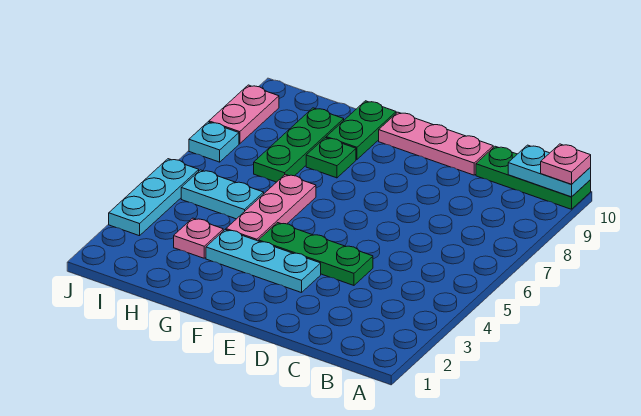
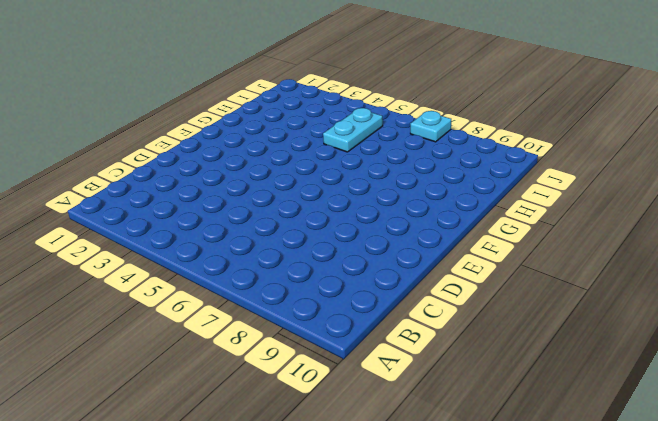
none -> green 1x3 plate [476,146,591,209]
none -> green 1x3 plate [258,223,373,285]
none -> pink 1x3 plate [379,112,493,175]

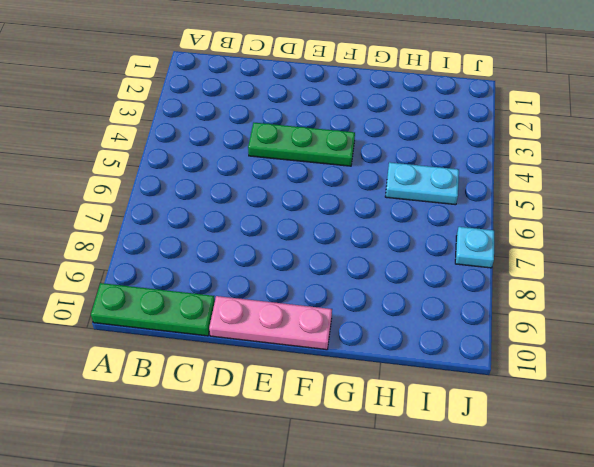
none -> cyan 1x3 plate [206,230,321,293]
none -> pink 1x3 plate [226,174,316,241]
none -> green 1x1 plate [306,138,356,178]

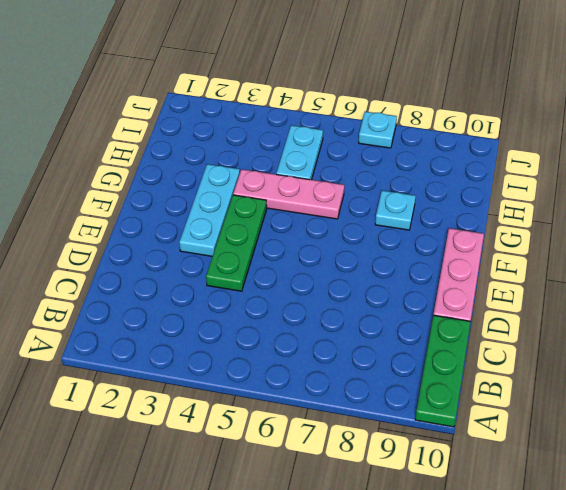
cyan 1x1 plate [375,191,416,230] -> green 1x1 plate [306,138,356,178]
none -> green 1x2 plate [326,101,396,159]
none -> pink 1x1 plate [174,218,223,258]
none -> green 1x3 plate [254,108,344,182]

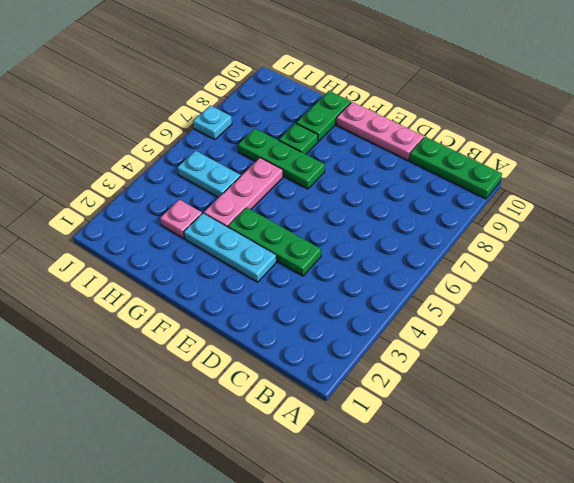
green 1x3 plate [238,129,325,189] -> green 1x3 plate turned to [254,108,344,182]
none -> cyan 1x3 plate [109,159,199,236]
none -> pink 1x2 plate [209,85,279,144]
none -> cyan 1x2 plate [508,145,591,197]

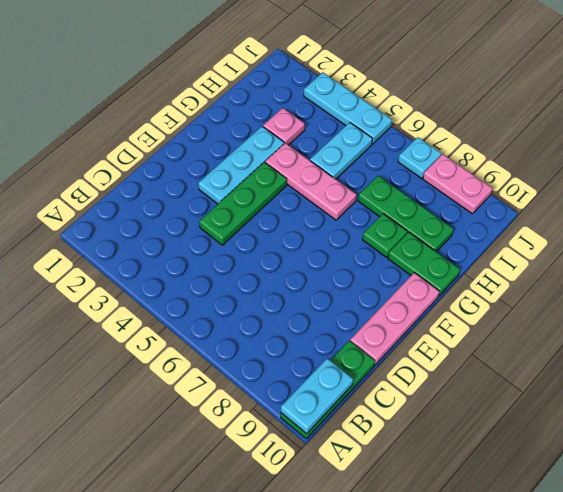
none -> pink 1x1 plate [541,144,591,184]

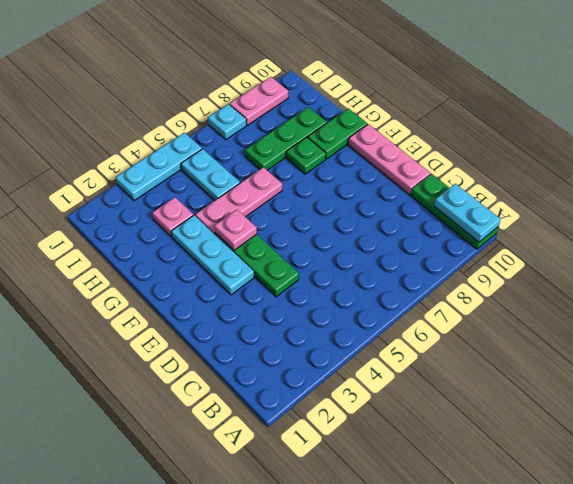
pink 1x1 plate [214,210,257,250] -> pink 1x1 plate moved to [541,144,591,184]

